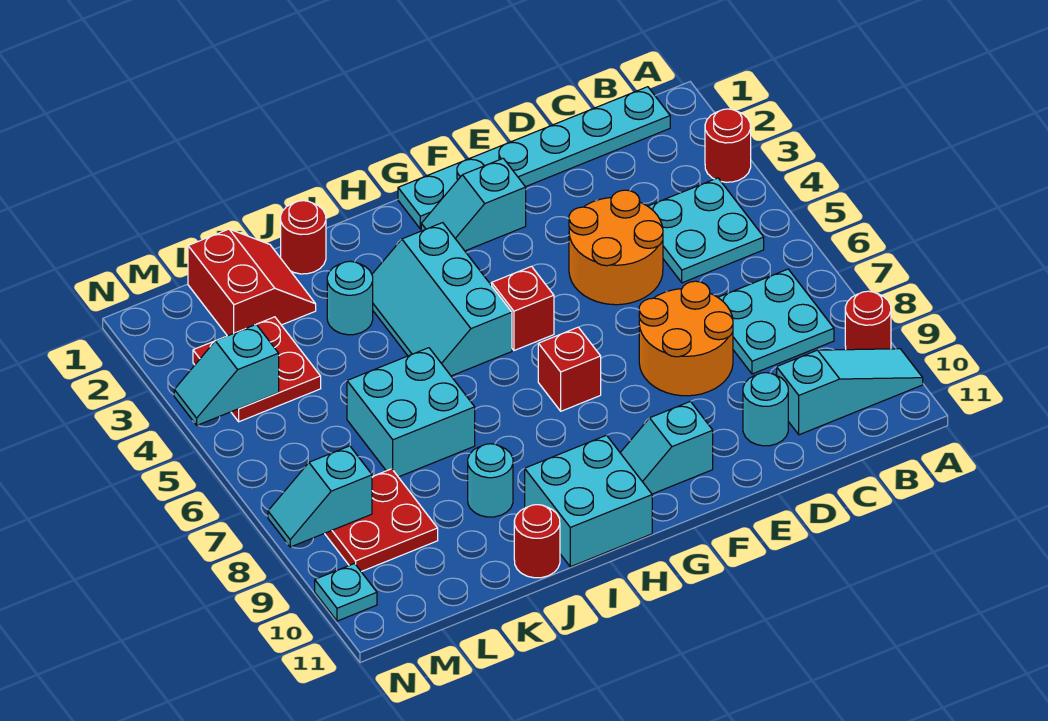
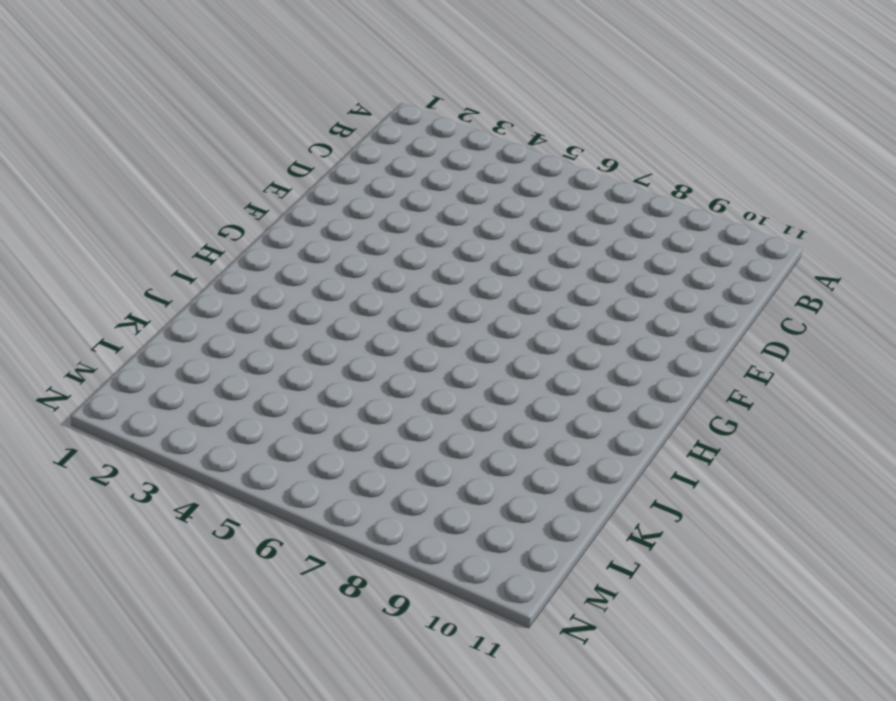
none -> red 1x1 round brick [705,109,751,182]
none -> red 1x1 round brick [845,291,891,350]
none -> cyan 1x3 slope [777,349,923,435]

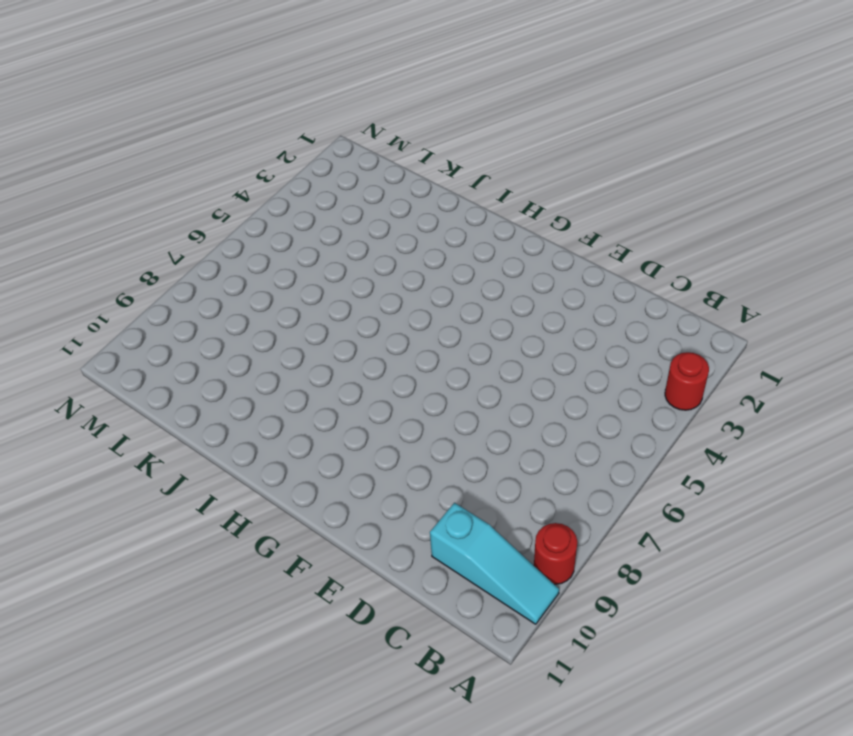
none -> cyan 1x6 plate [398,87,670,229]
none -> cyan 2x2 plate [648,178,764,283]
none -> cyan 2x2 plate [718,269,834,374]

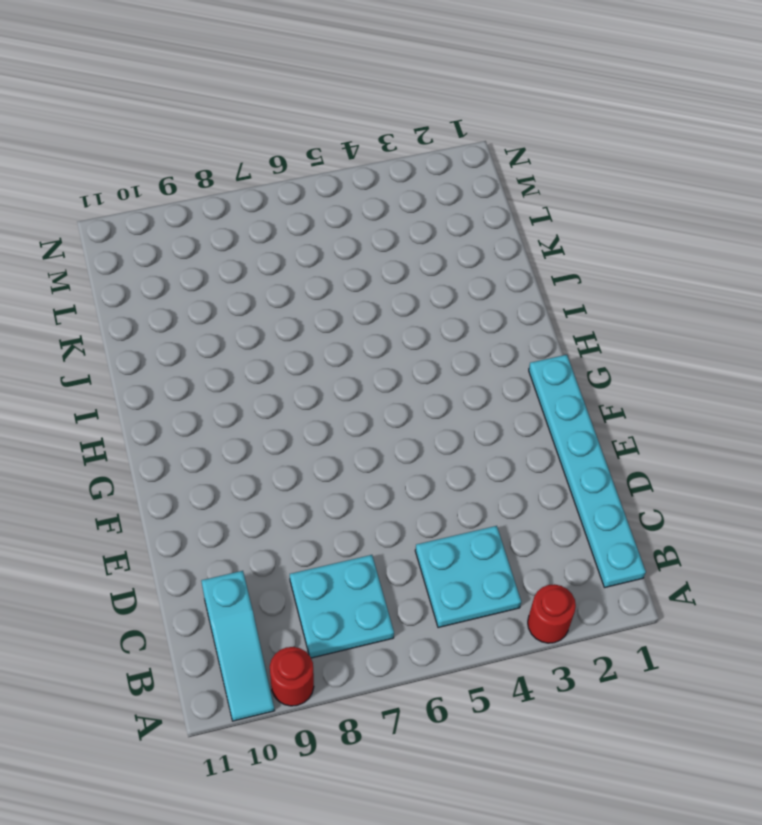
none -> orange 2x2 round brick [569,190,663,305]
none -> orange 2x2 round brick [639,281,733,396]
none -> cyan 1x1 round brick [743,373,788,446]

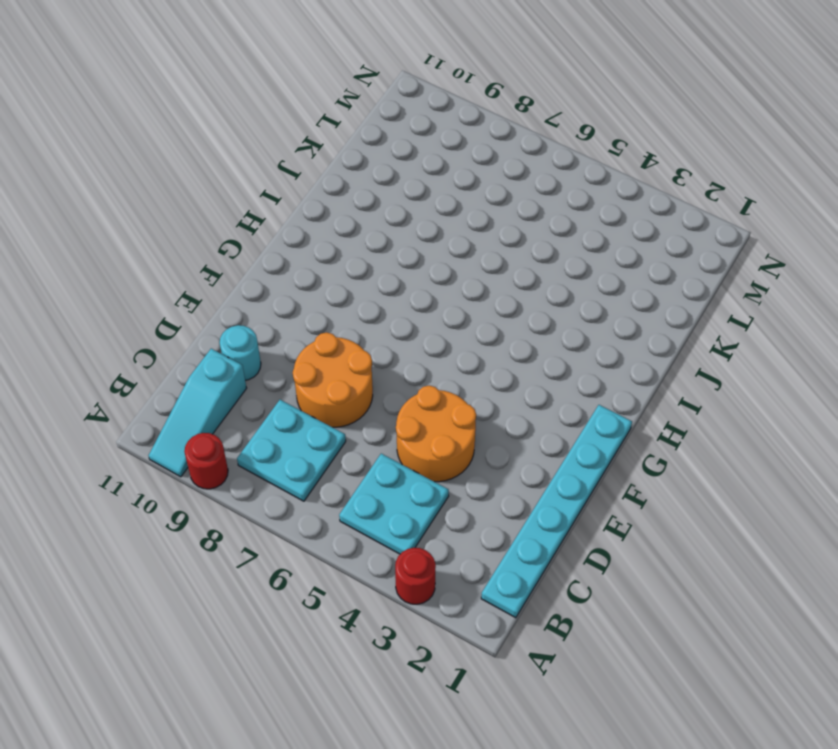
none -> cyan 1x2 slope [421,158,526,251]
none -> cyan 1x2 slope [620,401,713,494]
none -> red 1x1 brick [492,266,554,351]

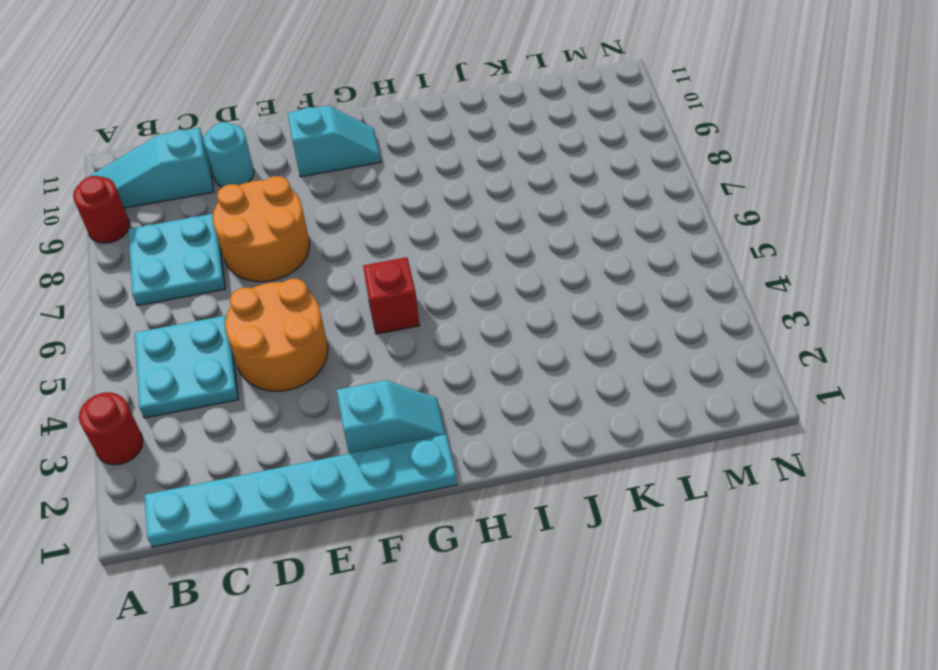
none -> red 1x1 brick [538,327,601,411]
none -> cyan 2x3 slope [372,223,512,376]
none -> cyan 2x2 brick [525,435,652,567]

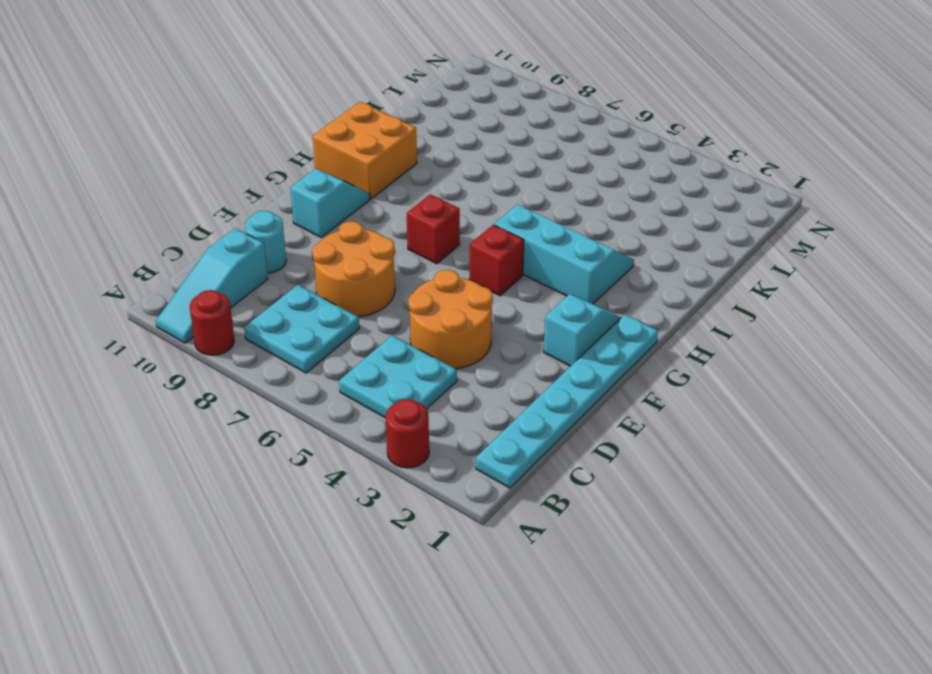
orange 2x2 brick [313,102,417,199] -> cyan 2x2 brick [525,435,652,567]
none -> red 1x1 round brick [281,201,326,274]
none -> cyan 1x1 round brick [327,261,373,335]
none -> cyan 2x2 brick [347,348,475,477]

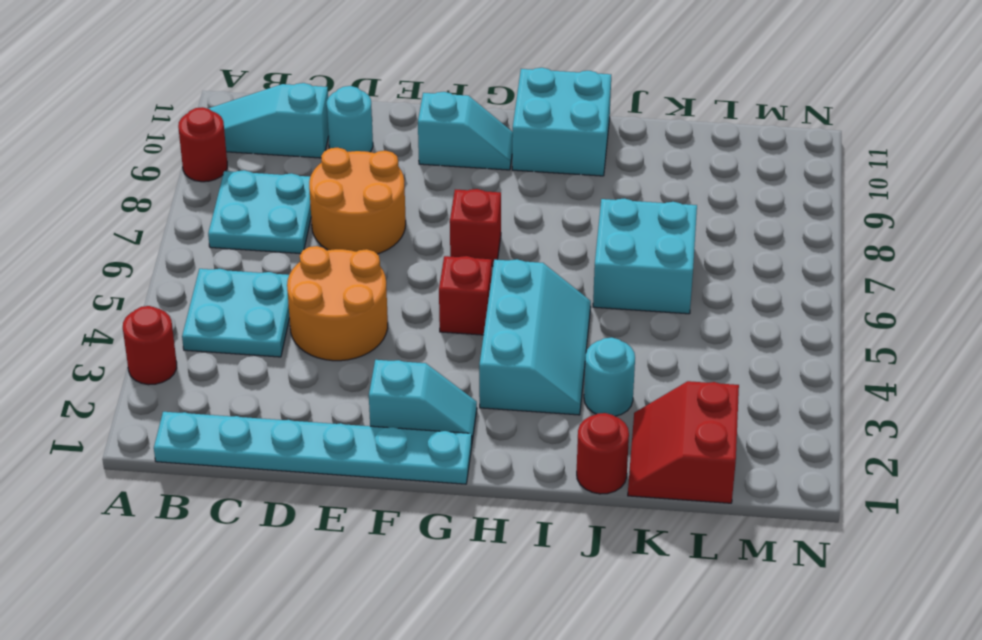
none -> cyan 1x1 round brick [468,444,513,517]
none -> red 1x1 round brick [514,505,560,578]
none -> red 2x2 plate [193,317,321,422]

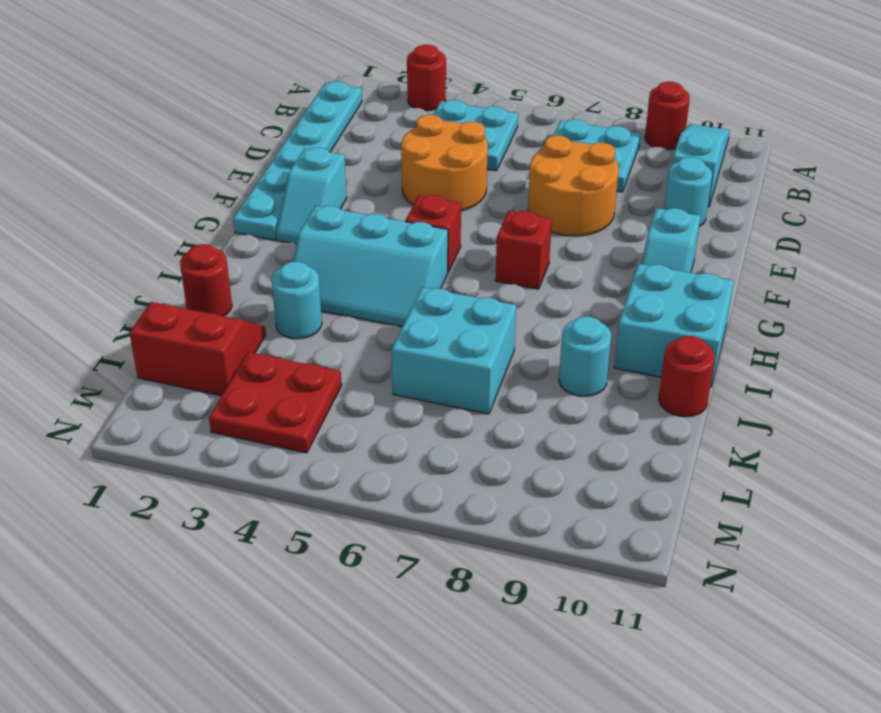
none -> red 2x2 plate [325,469,438,572]
none -> cyan 1x1 plate [315,564,377,621]
none -> cyan 1x2 slope [174,325,279,425]

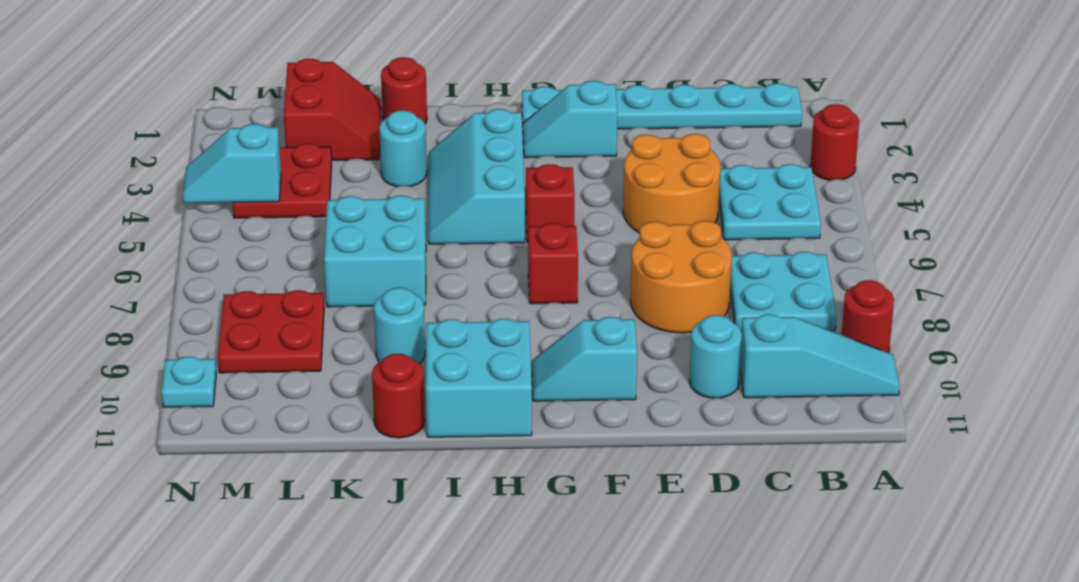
none -> cyan 1x2 slope [268,446,372,547]

